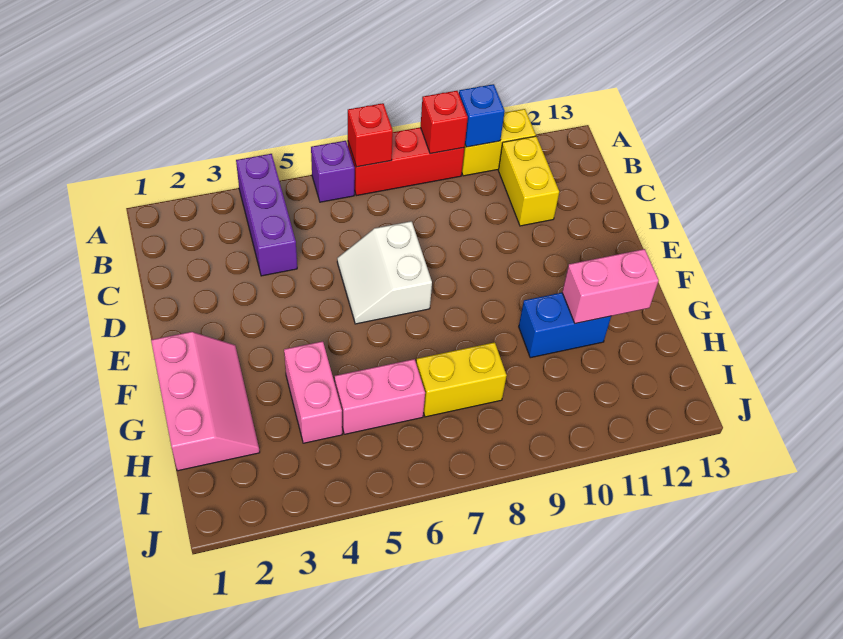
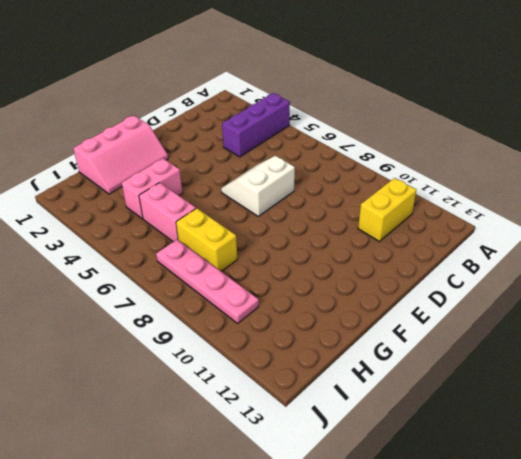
pink 1x4 plate [156,239,259,323] -> none
none -> purple 1x1 brick [311,141,355,202]
none -> red 1x3 brick [348,127,464,196]
none -> yellow 1x2 brick [462,109,536,176]

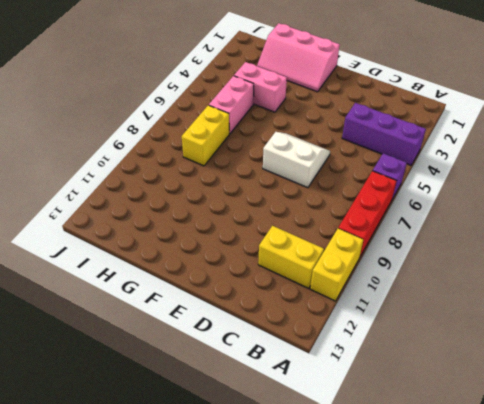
none -> blue 1x2 brick [519,293,611,358]
none -> red 1x1 brick [348,103,393,167]
none -> red 1x1 brick [421,91,468,154]

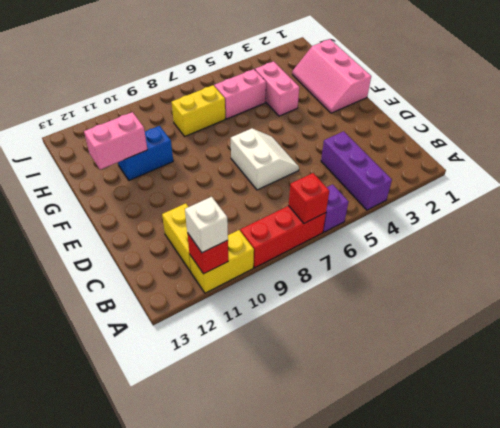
red 1x1 brick [187,233,228,274] -> red 1x1 brick moved to [421,91,468,154]
white 1x1 brick [185,197,228,253] -> none
none -> blue 1x1 brick [459,84,505,147]

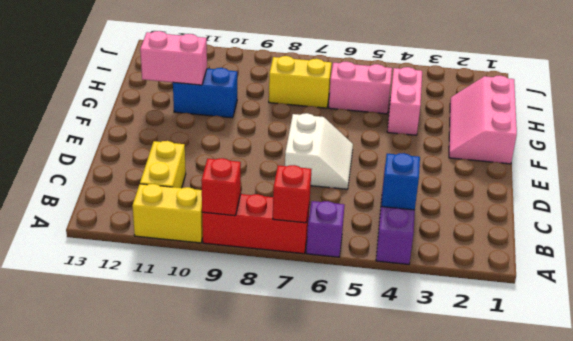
blue 1x1 brick [381,153,420,210] -> blue 1x1 brick moved to [459,84,505,147]

